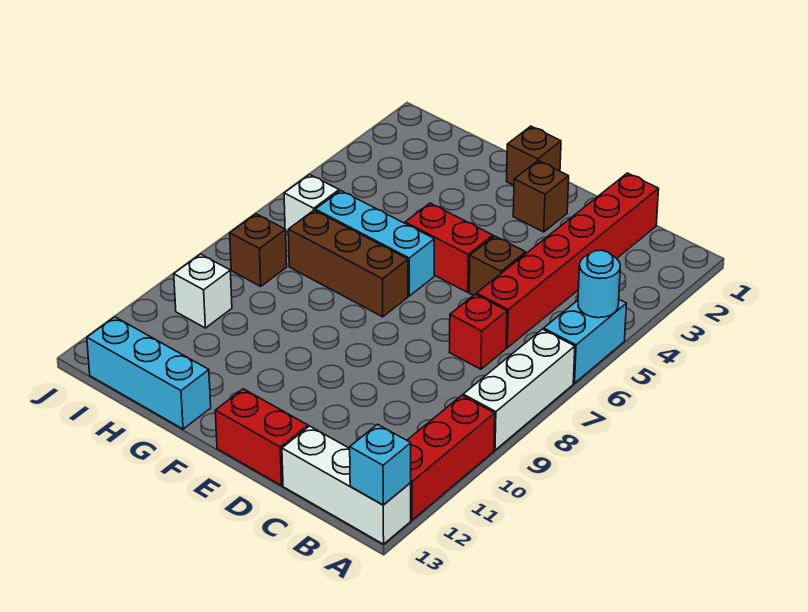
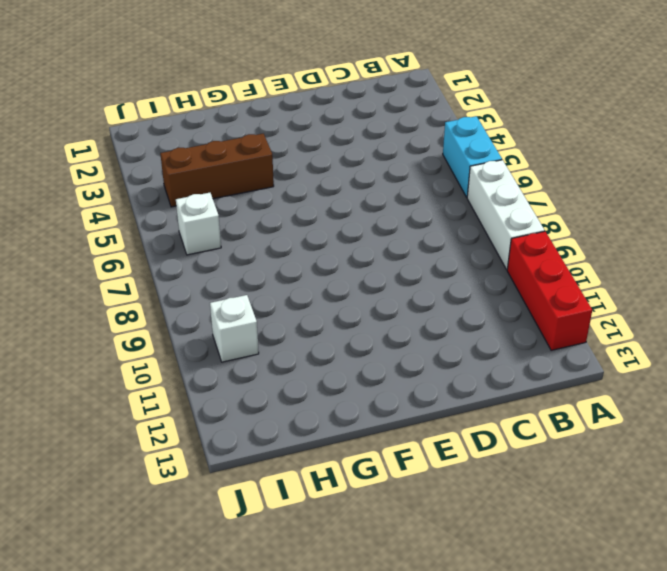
brown 1x3 brick [160,134,274,207] -> brown 1x3 brick moved to [288,210,408,317]
none -> white 1x3 brick [282,426,411,544]
none -> red 1x6 brick [476,173,659,348]
none -> red 1x1 brick [449,294,507,369]

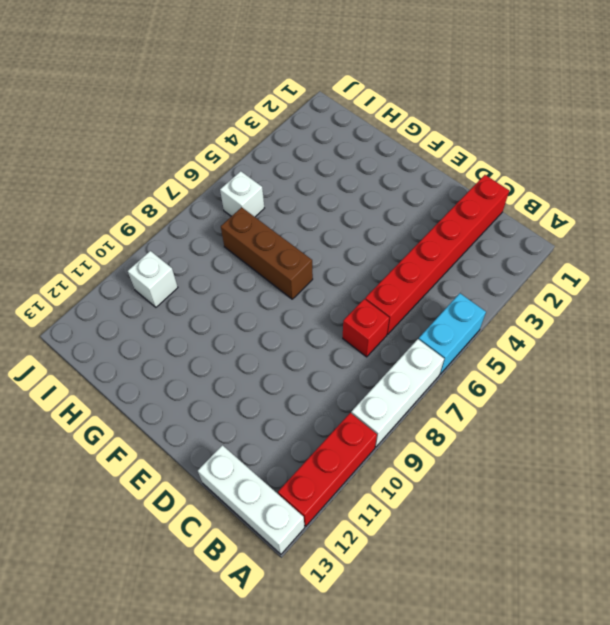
none -> brown 1x1 brick [469,236,526,296]
none -> red 1x2 brick [215,389,308,486]
none -> brown 1x1 brick [513,161,569,232]

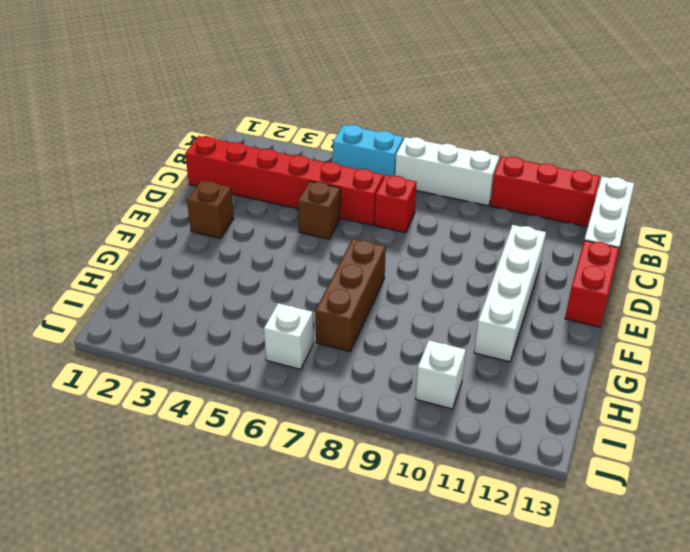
white 1x4 brick [474,225,546,362] -> none
none -> red 1x2 brick [405,203,493,292]
none -> brown 1x1 brick [506,126,561,185]
none -> cyan 1x3 brick [315,190,434,296]

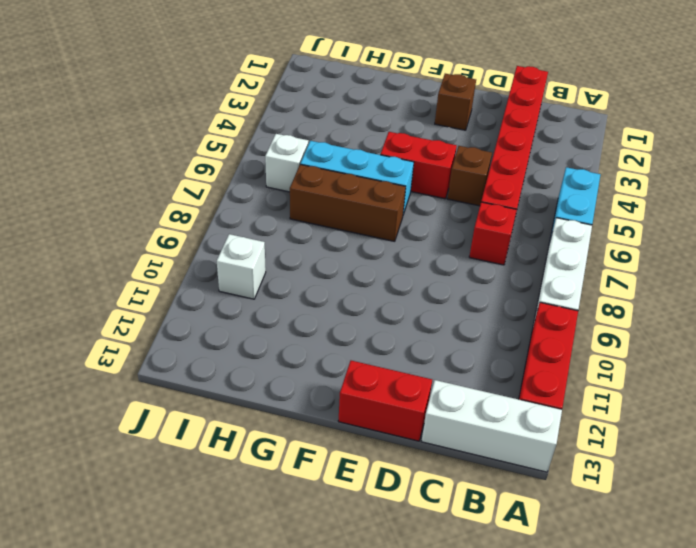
none -> brown 1x1 brick [506,126,561,185]
none -> cyan 1x3 brick [87,317,211,429]
none -> brown 1x1 brick [230,214,287,286]

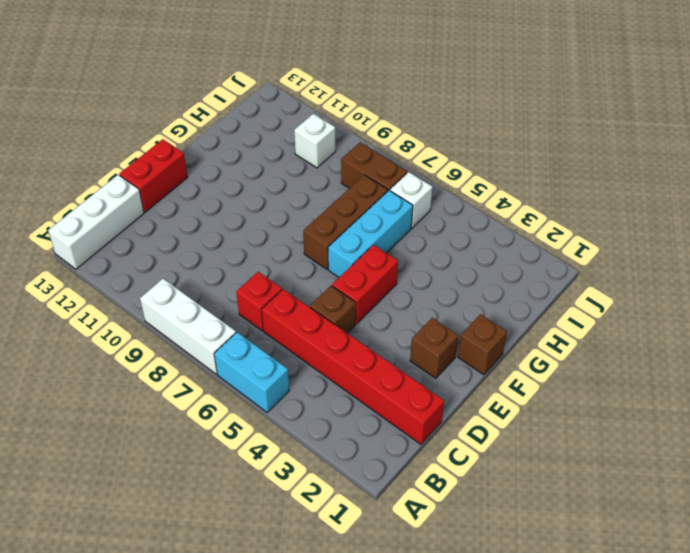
brown 1x2 brick [341,142,407,191] -> brown 1x1 brick [230,214,287,286]
none -> red 1x3 brick [407,395,495,520]
none -> cyan 1x3 brick [87,317,211,429]
none -> cyan 1x1 round brick [578,250,620,318]

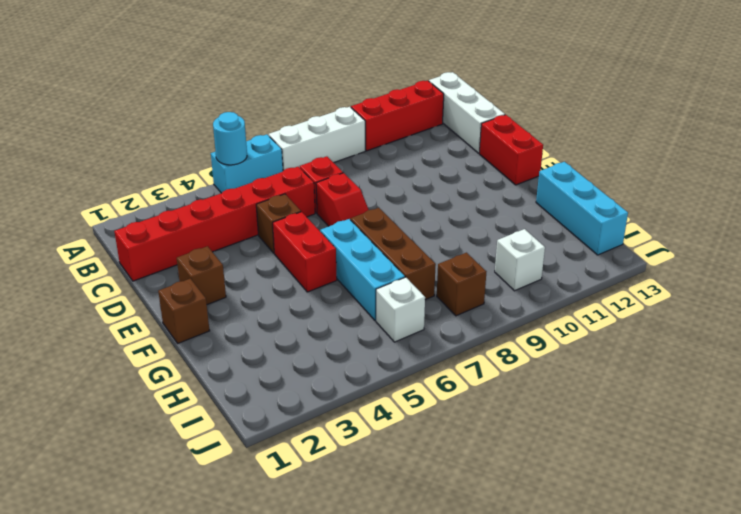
red 1x2 slope [316,173,369,226] -> none
none -> cyan 1x1 brick [350,424,411,505]

